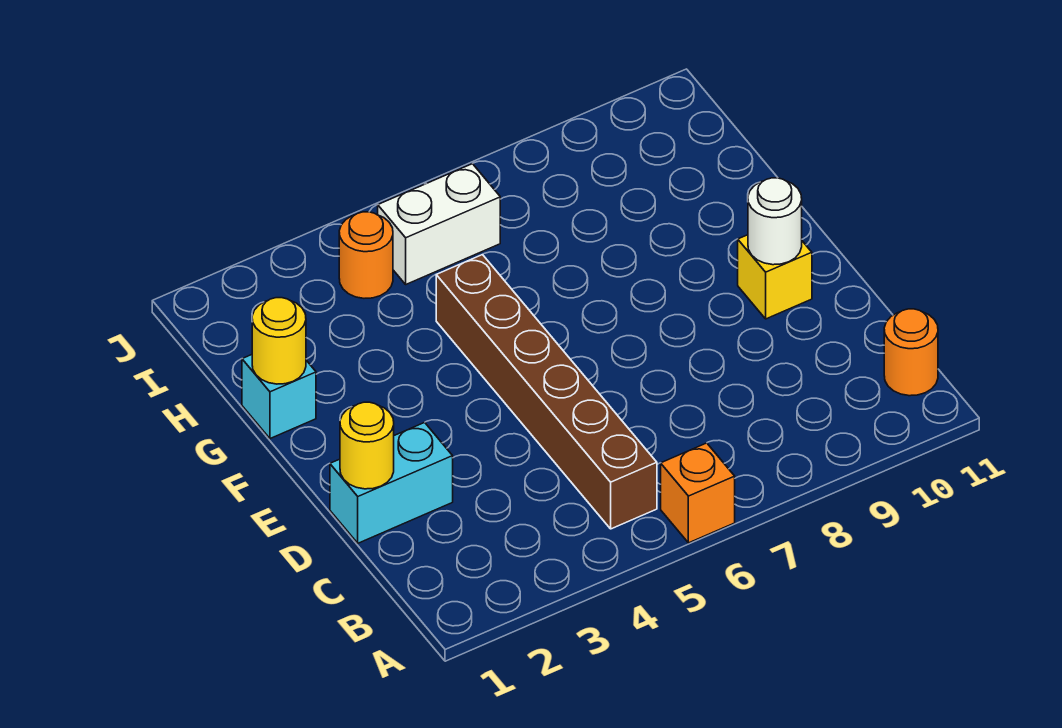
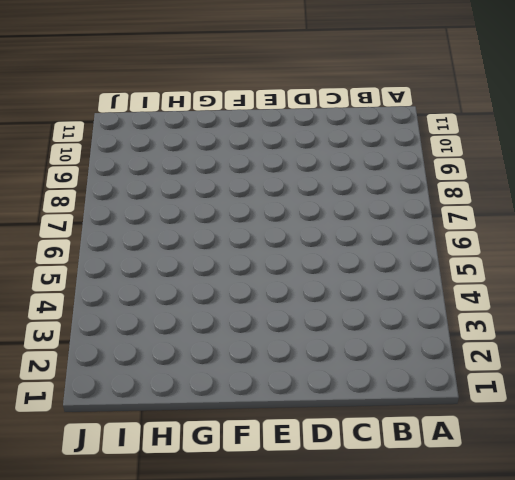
none -> orange 1x1 brick [661,443,735,543]
none -> brown 1x6 brick [436,255,657,529]

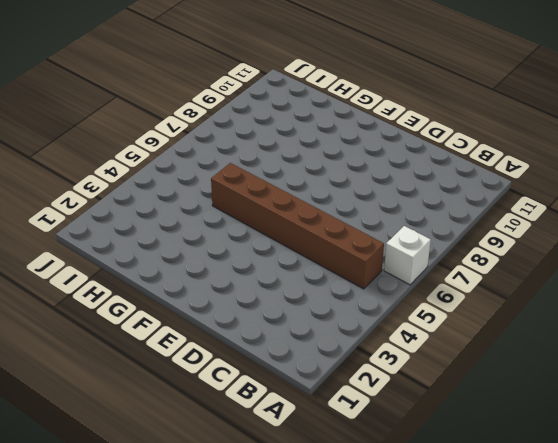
white 1x1 brick [384,226,431,285] -> orange 1x1 brick [661,443,735,543]
none -> orange 1x1 round brick [884,309,938,396]
none -> cyan 1x2 brick [330,422,453,543]

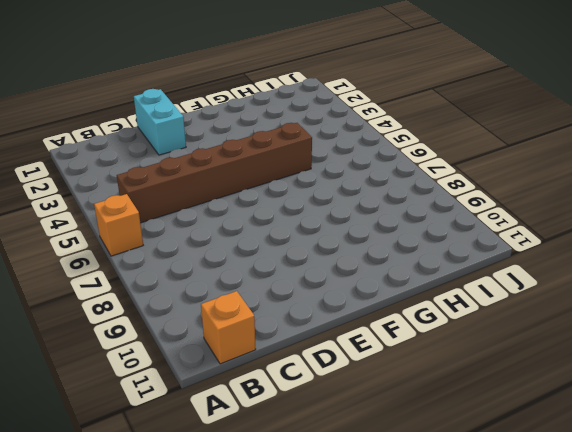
orange 1x1 brick [201,291,256,364] -> orange 1x1 round brick [884,309,938,396]
none -> yellow 1x1 brick [738,235,812,319]
none -> cyan 1x1 brick [242,355,316,439]

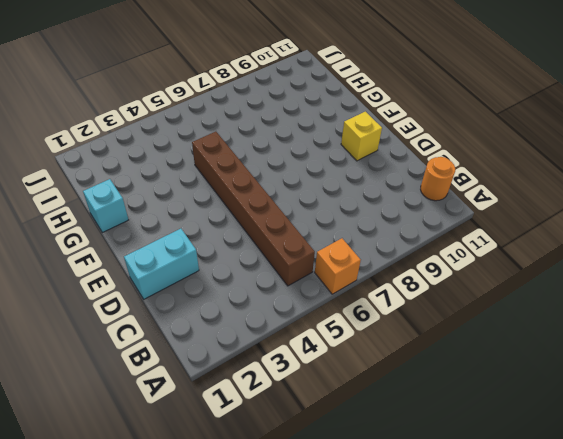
none -> orange 1x1 round brick [339,212,393,298]
none -> white 1x2 brick [378,164,500,284]

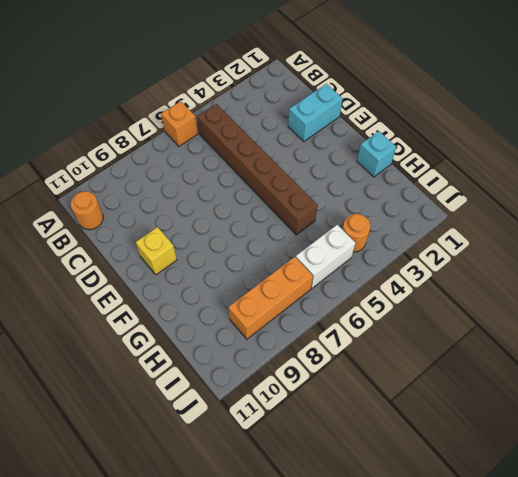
orange 1x3 brick [228,257,313,339] -> none
none -> yellow 1x1 round brick [340,402,394,489]
none -> white 1x1 round brick [748,178,802,265]

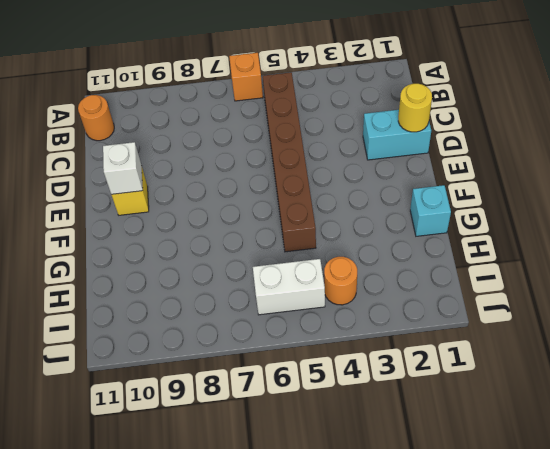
white 1x1 brick [103,142,143,195] -> white 1x1 round brick [748,178,802,265]
none -> yellow 1x1 round brick [252,298,306,384]

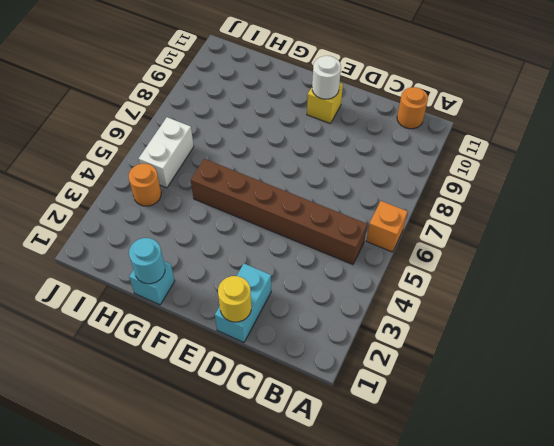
cyan 1x1 round brick [129,238,165,284] -> yellow 1x1 round brick [252,298,306,384]

